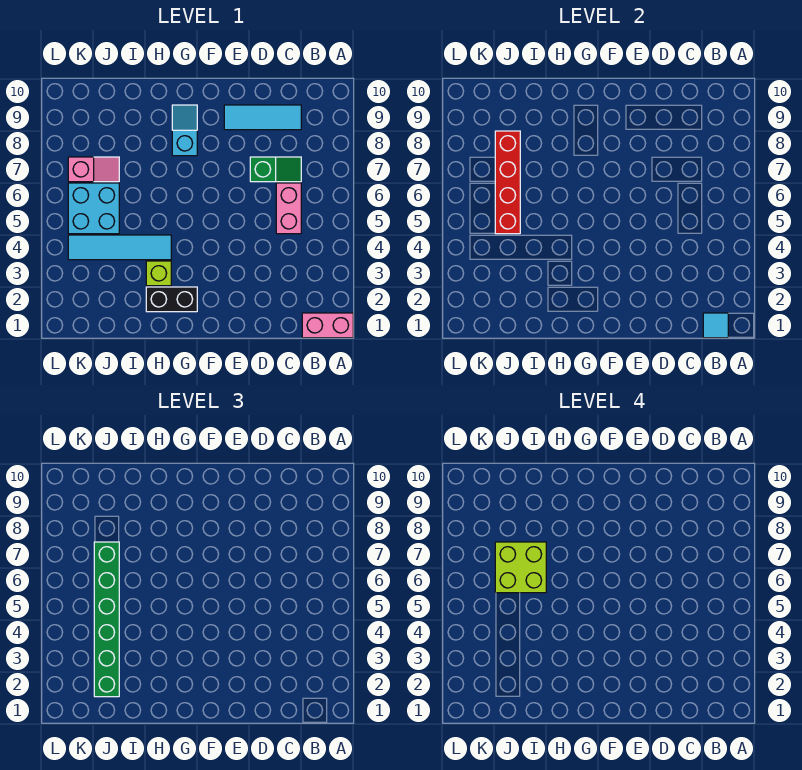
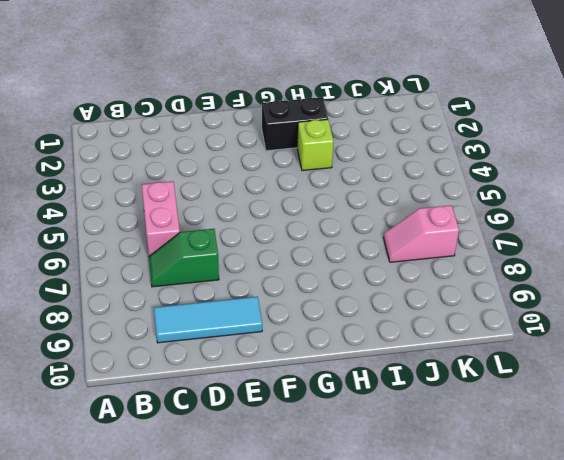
none -> pink 1x2 brick [302,313,353,338]
none -> cyan 1x2 slope [172,105,197,156]
none -> cyan 1x4 tile [68,235,171,260]

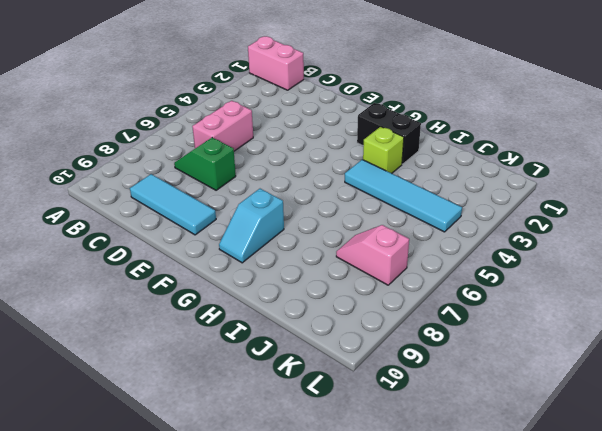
none -> cyan 2x2 brick [68,183,119,234]
none -> cyan 1x1 tile [703,313,728,338]
none -> red 1x4 brick [495,131,520,234]

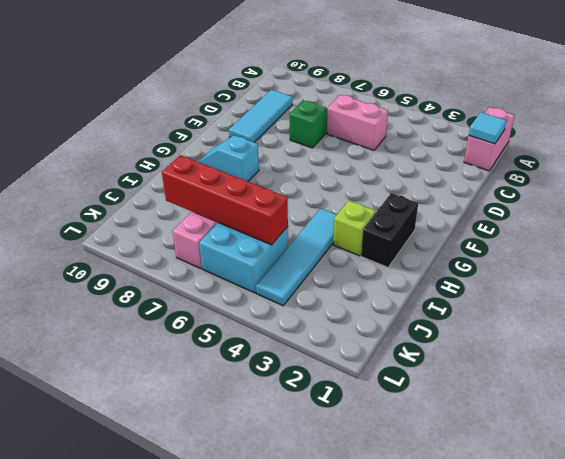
none -> green 1x6 brick [94,542,119,697]
none -> lime 2x2 brick [495,542,546,593]

